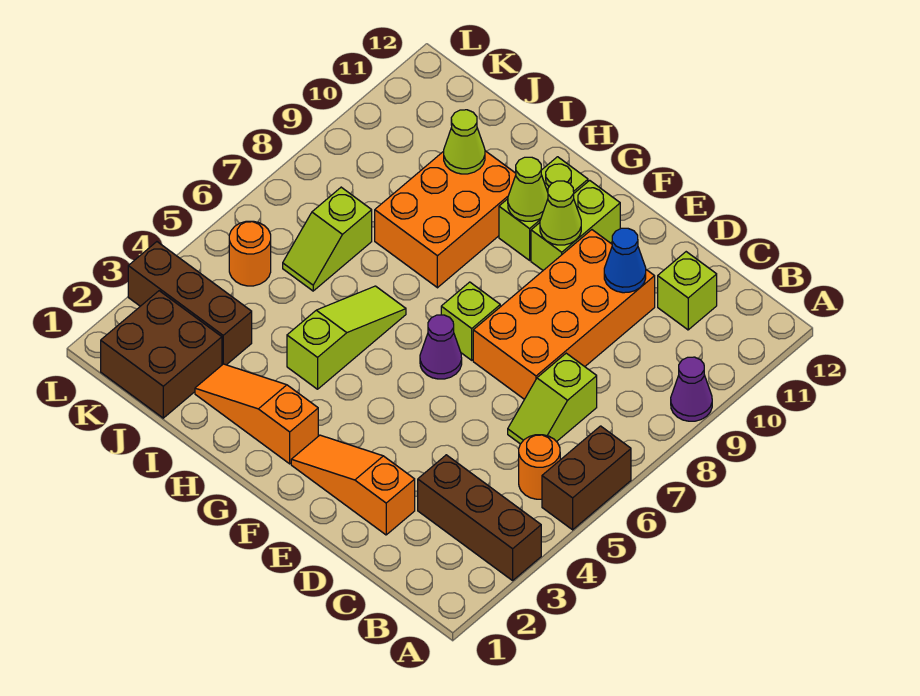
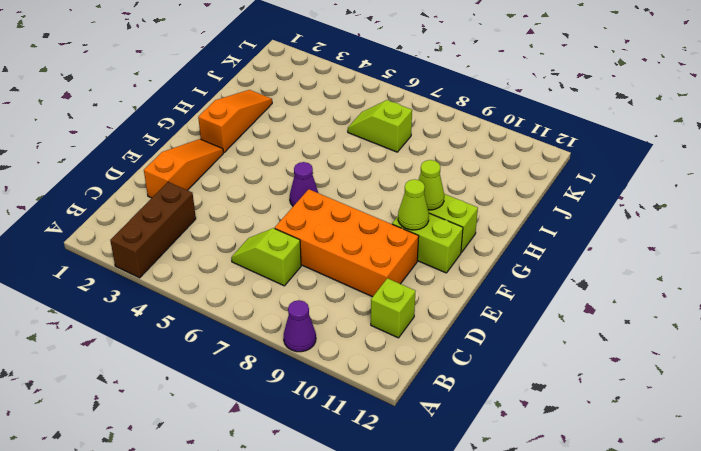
none -> brown 1x2 brick [542,426,631,530]
none -> orange 1x1 round brick [519,435,560,499]
none -> lime 1x1 brick [441,282,500,360]

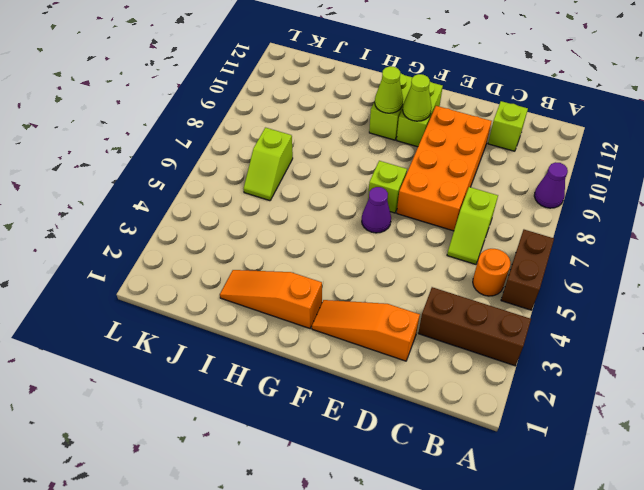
none -> lime 1x3 slope [287,286,406,389]
none -> orange 2x3 brick [375,151,516,288]
none -> brown 2x2 brick [101,291,222,418]

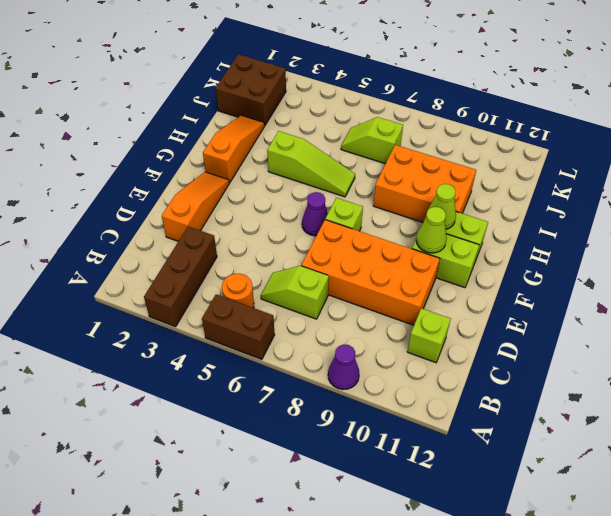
none -> brown 1x3 brick [128,242,252,365]
none -> orange 1x1 round brick [229,221,271,286]
none -> blue 1x1 cone [604,228,646,293]

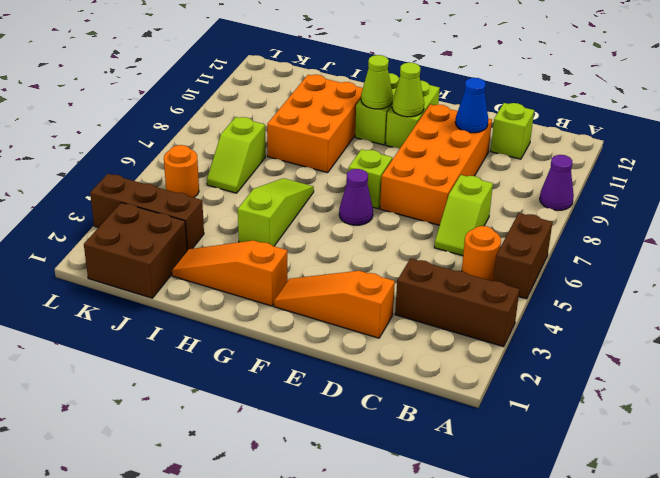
none -> lime 1x1 cone [444,110,485,174]

